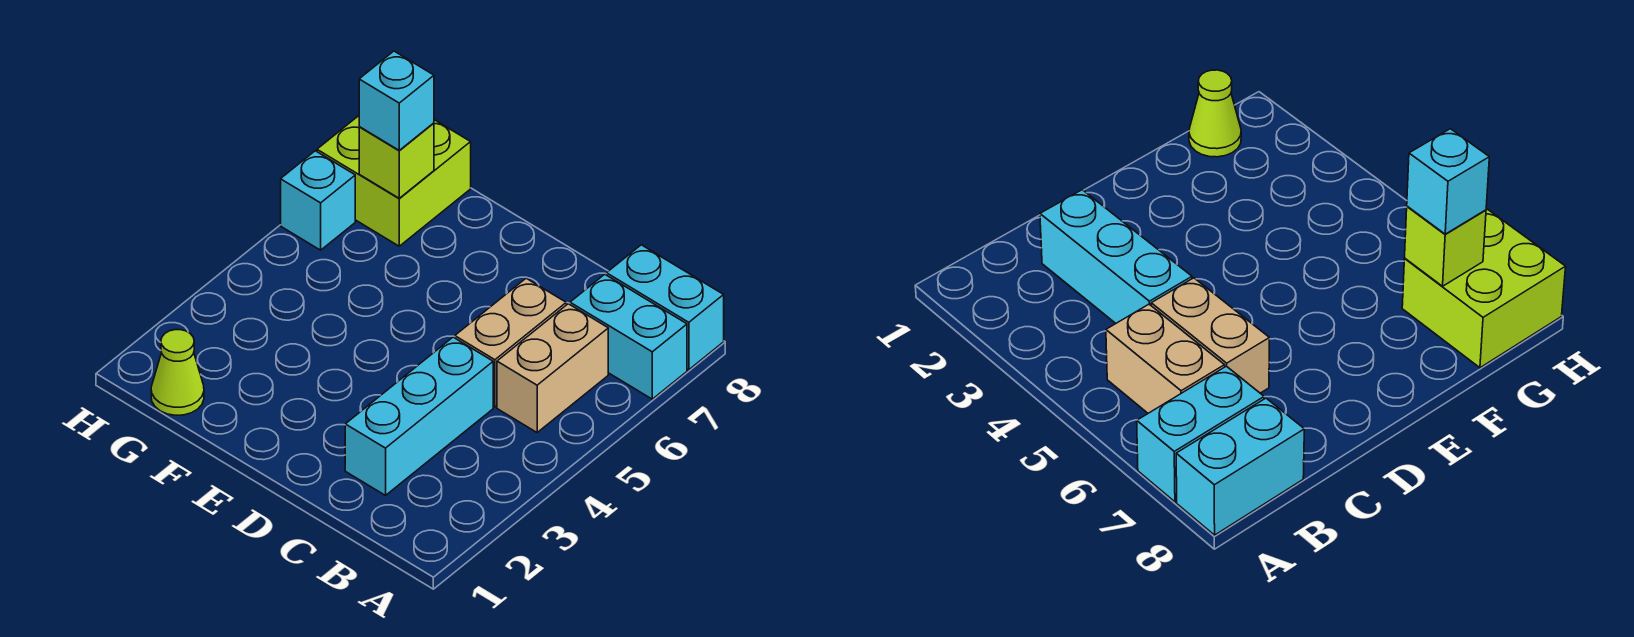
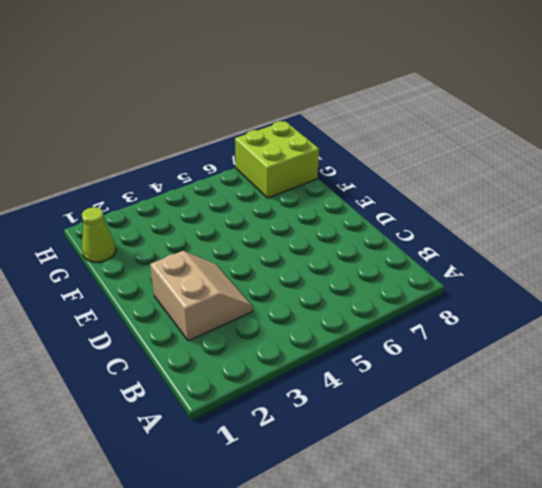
tan 2x2 slope [150,251,253,341] -> cyan 1x3 brick [345,337,493,495]
none -> cyan 1x2 brick [570,274,687,399]
none -> cyan 1x2 brick [607,245,724,370]

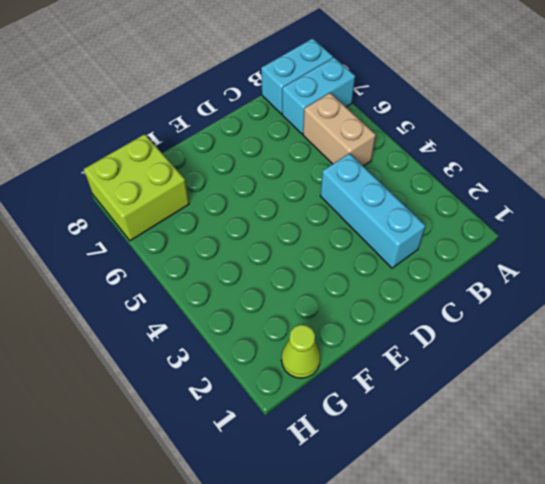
none -> tan 1x2 brick [455,278,566,407]
none -> cyan 1x1 brick [281,151,355,250]

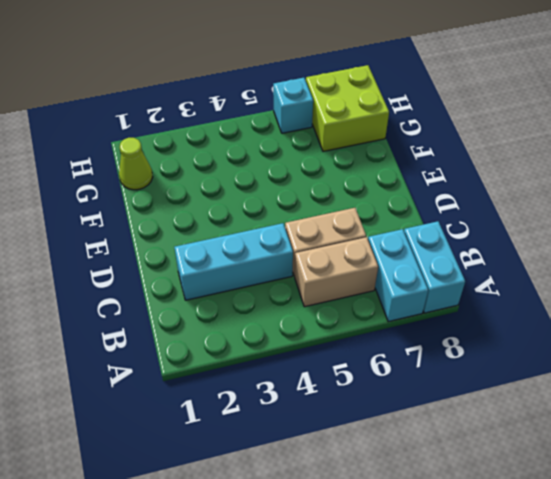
none -> lime 1x1 brick [359,123,434,198]
none -> cyan 1x1 brick [359,51,434,151]

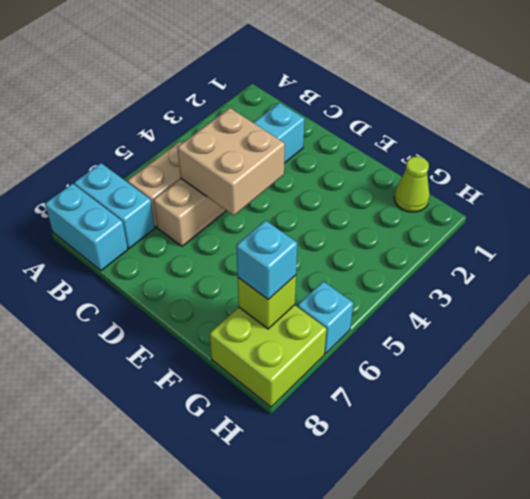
tan 2x2 brick [178,108,285,215] -> none

